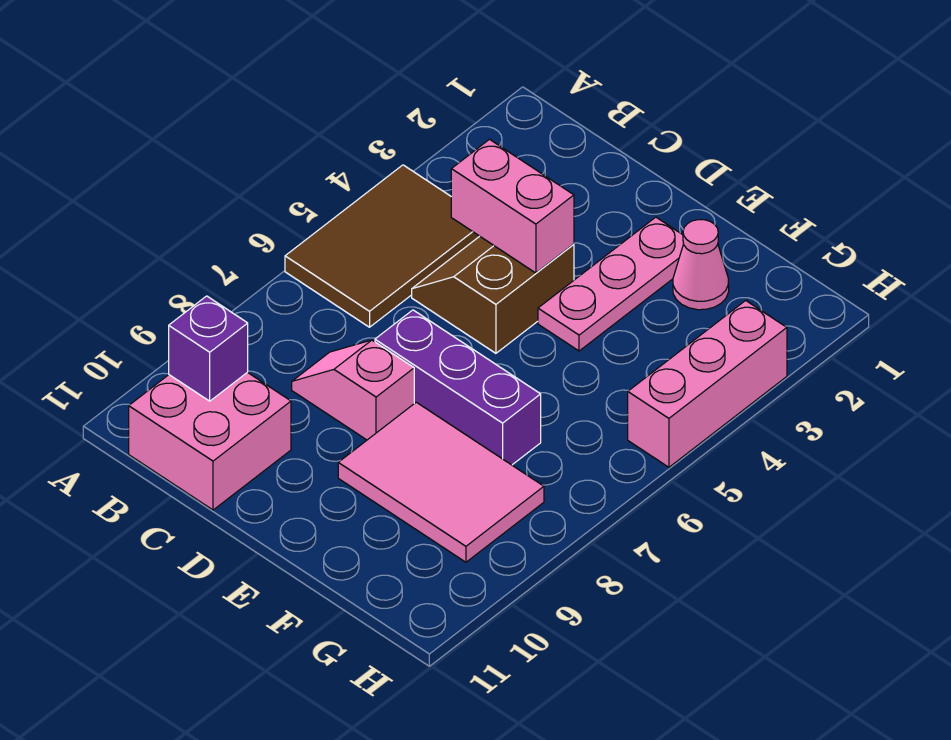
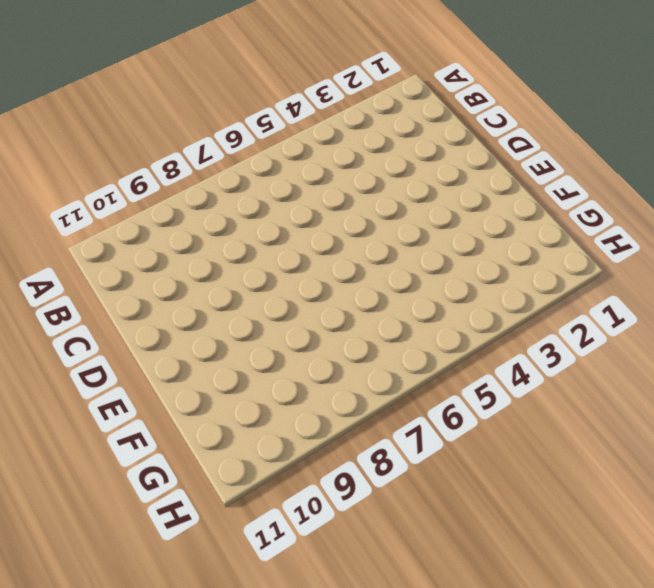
none -> brown 2x3 tile [285,165,479,327]
none -> pink 2x2 brick [129,372,291,510]

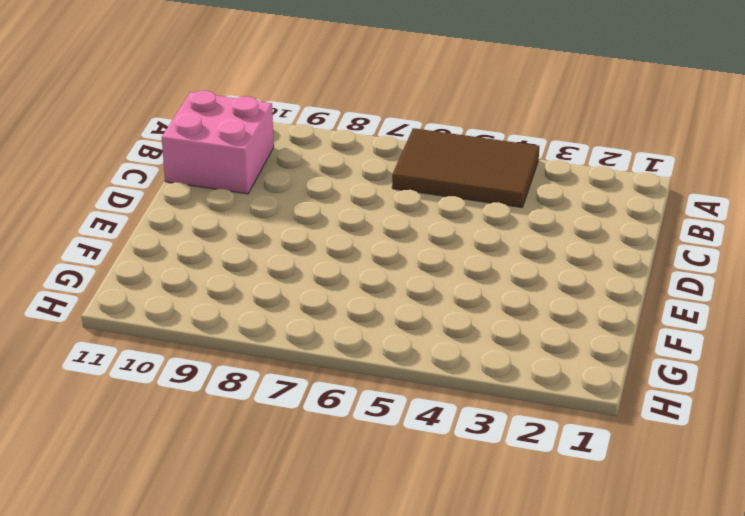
none -> brown 2x2 slope [412,236,574,353]
none -> pink 1x2 slope [292,340,414,440]

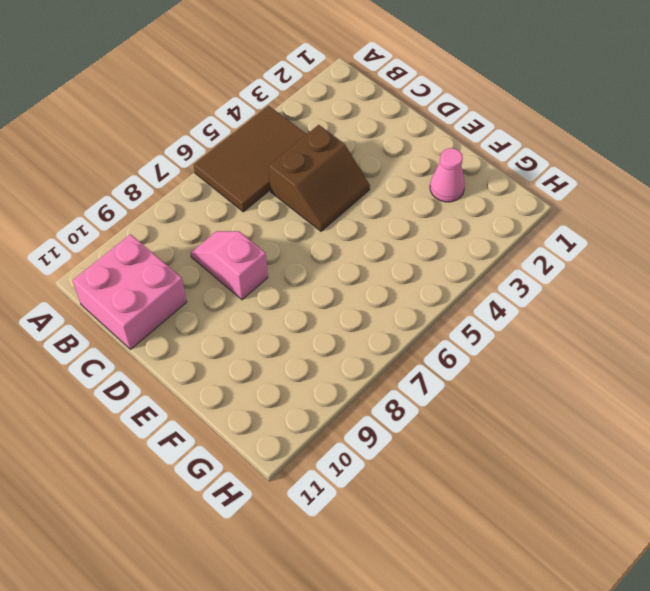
brown 2x2 slope [269,125,370,231] -> brown 2x2 slope turned to [412,236,574,353]
none -> purple 1x3 brick [375,310,541,465]
none -> pink 1x3 plate [538,217,684,351]

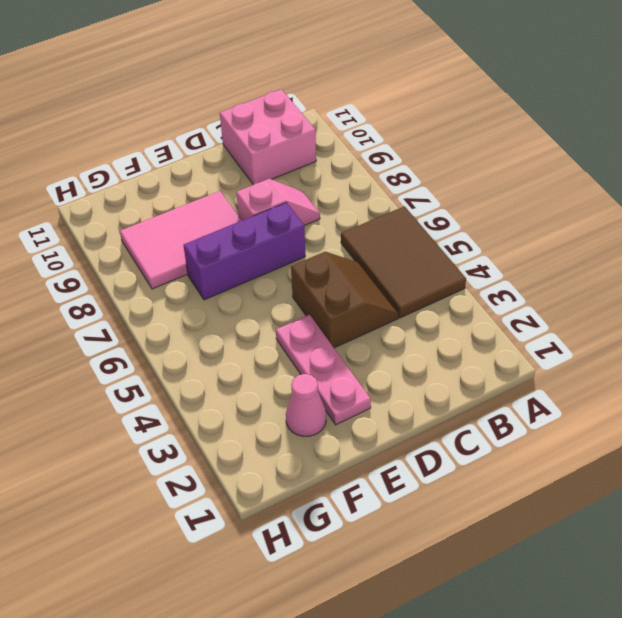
none -> pink 1x3 brick [628,300,787,467]
none -> purple 1x1 brick [169,296,248,401]

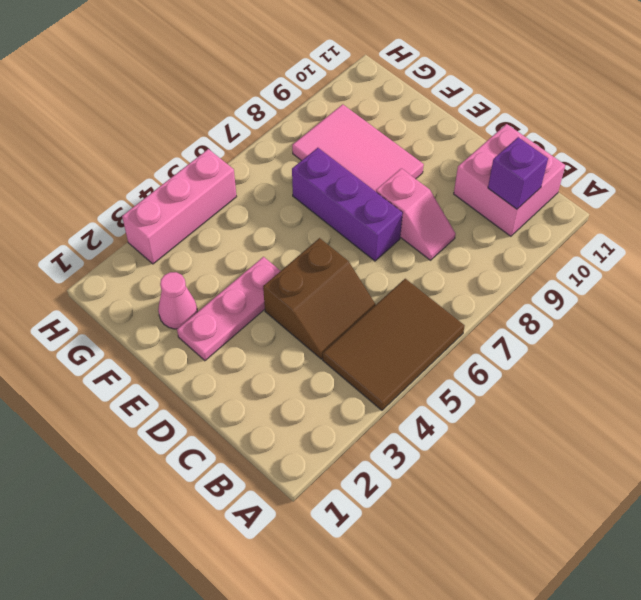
none -> pink 1x2 brick [451,139,574,273]

